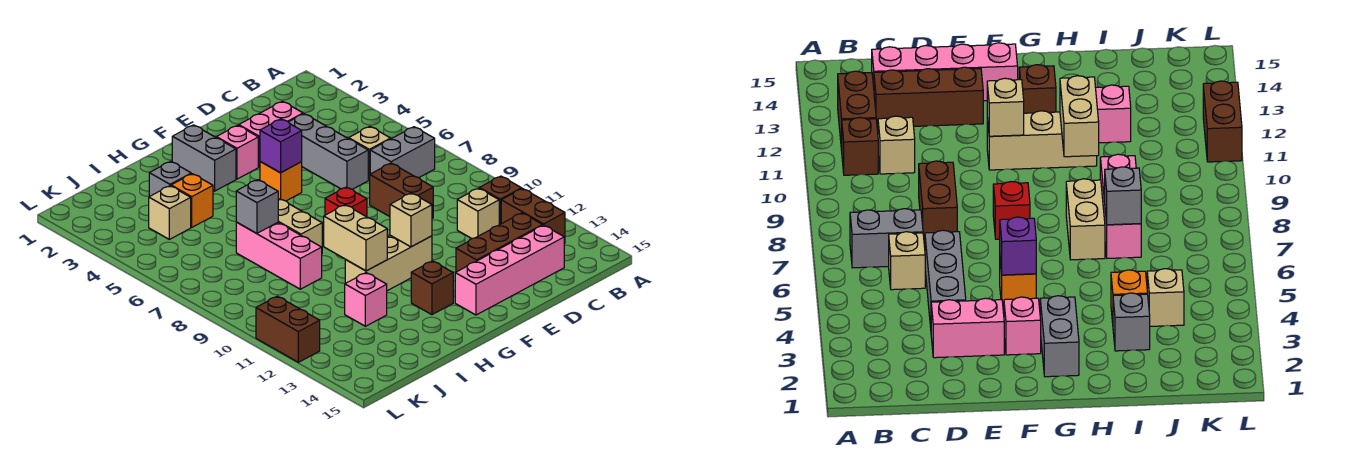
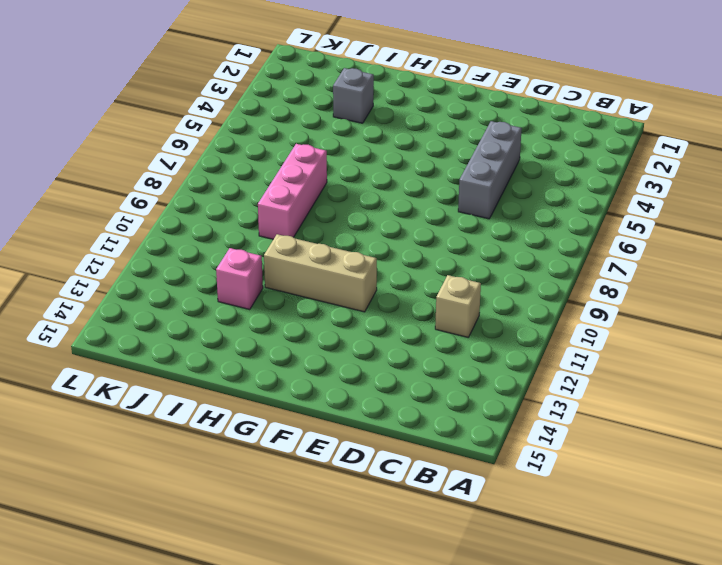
none -> grey 1x2 brick [370,127,435,178]
none -> brown 1x1 brick [480,176,522,225]
none -> brown 1x2 brick [501,189,565,244]

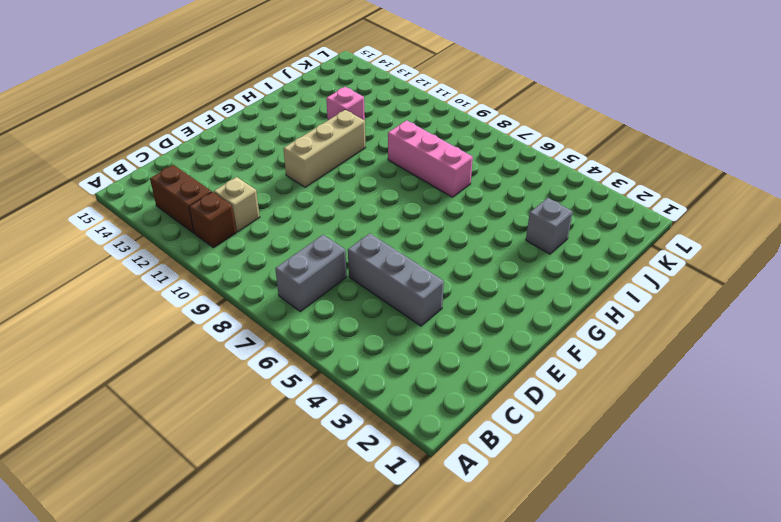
none -> tan 1x1 brick [349,126,391,180]
none -> brown 1x3 brick [456,213,543,272]
none -> pink 1x4 brick [455,225,564,315]

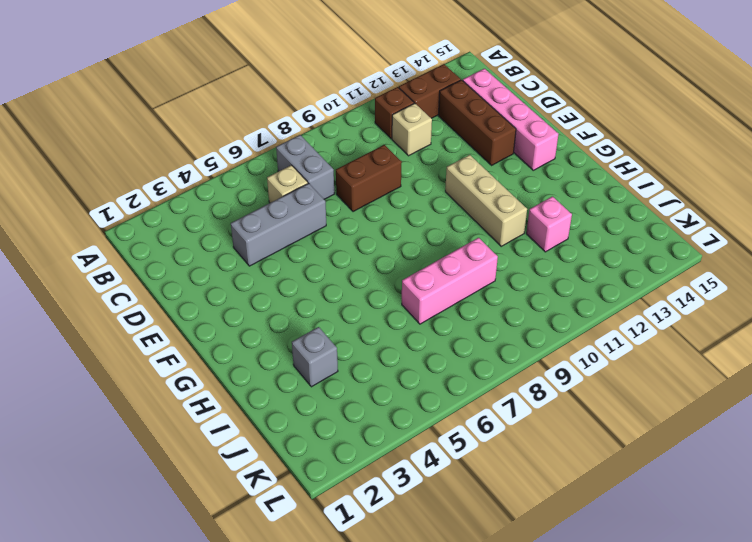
none -> pink 1x2 brick [239,101,303,167]
none -> pink 1x1 brick [216,125,258,179]
none -> orange 1x1 brick [260,162,302,201]

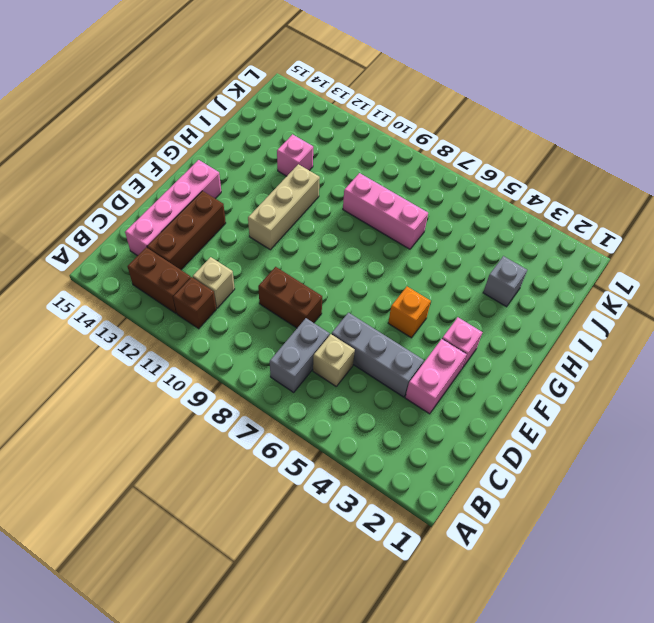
none -> red 1x1 brick [325,187,367,217]
none -> grey 1x2 brick [172,125,236,191]
none -> brown 1x1 brick [411,261,453,315]

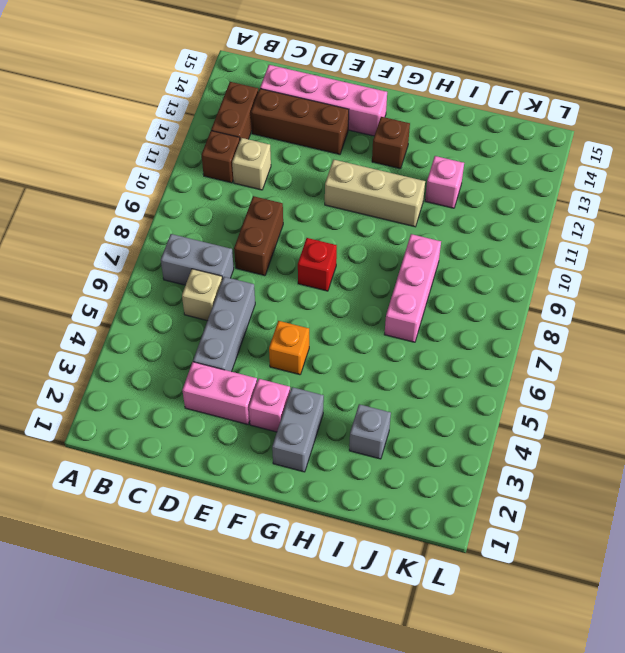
none -> tan 1x2 brick [278,199,322,247]
none -> orange 1x1 brick [171,174,213,227]
none -> tan 1x1 brick [149,186,191,239]

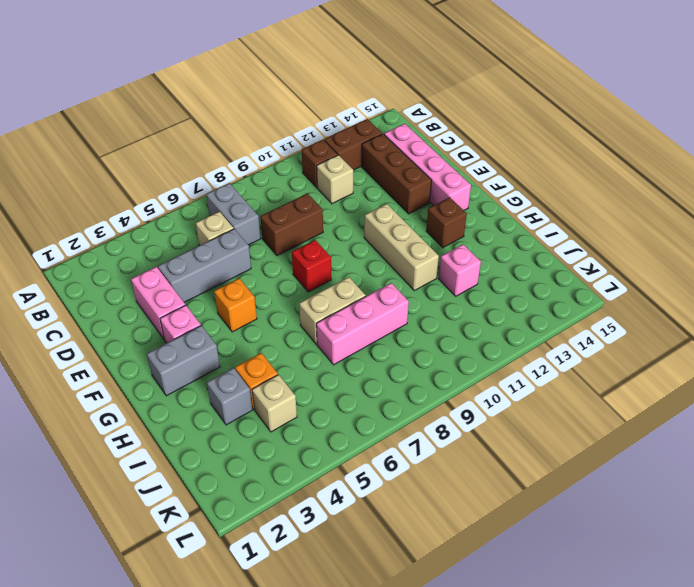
none -> brown 1x2 brick [256,296,320,362]
none -> purple 1x1 brick [260,119,302,173]
none -> tan 1x1 brick [390,193,432,247]

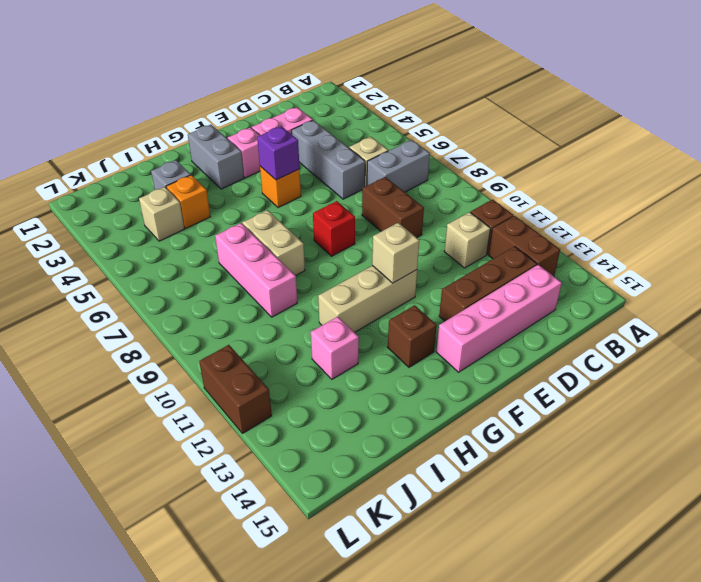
none -> tan 1x2 brick [324,205,387,271]
none -> grey 1x1 brick [236,180,279,233]

